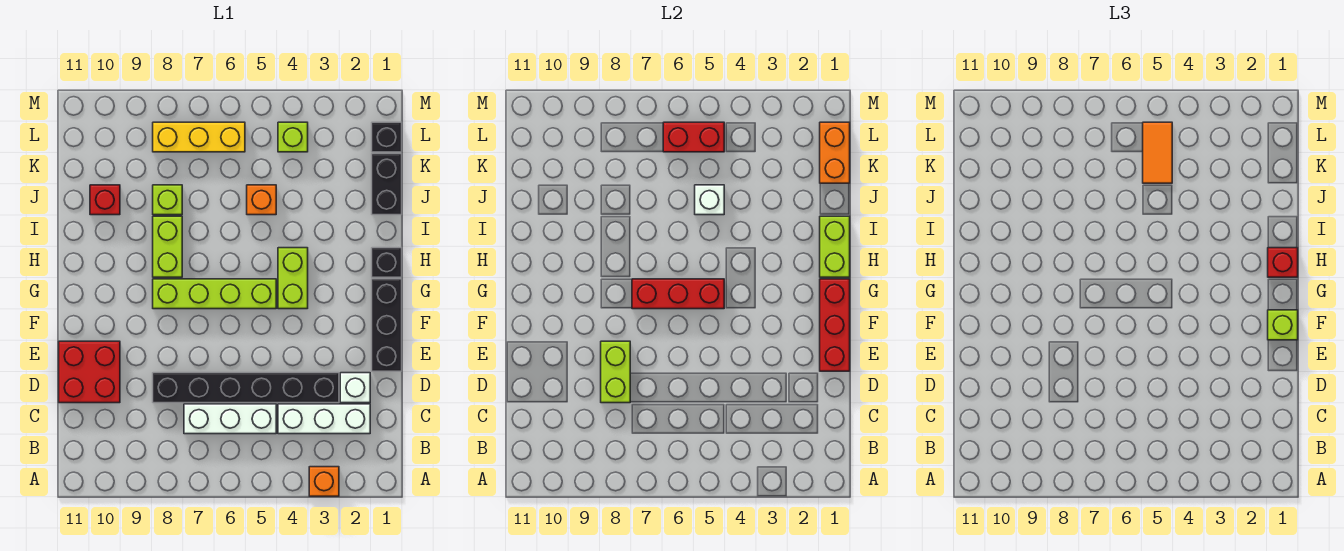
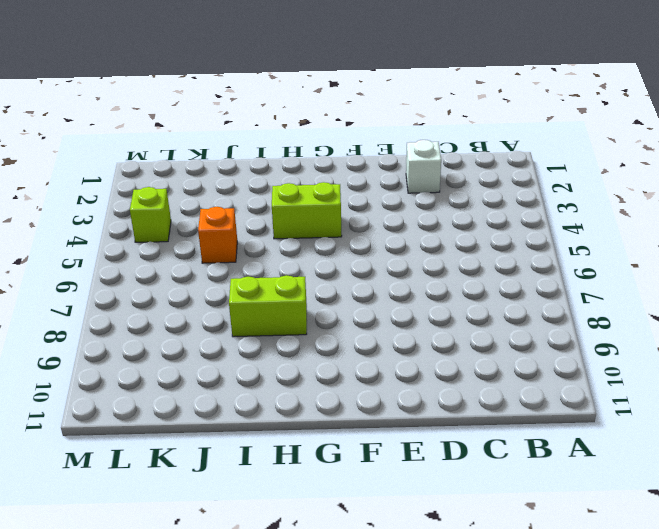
none -> orange 1x1 brick [309,467,339,496]
none -> white 1x3 brick [278,404,370,434]
none -> white 1x3 brick [184,404,276,434]

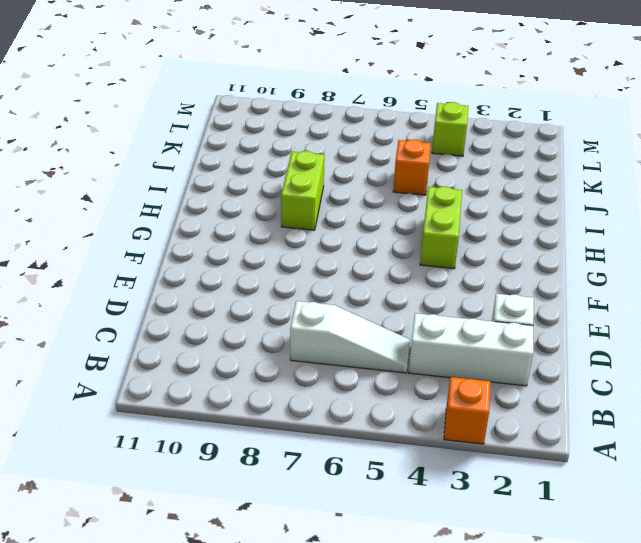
white 1x3 slope [290,301,410,373] -> white 1x3 brick [184,404,276,434]
none -> black 1x6 brick [153,373,339,403]
none -> red 2x2 brick [59,341,120,403]
none -> black 1x3 brick [372,279,402,371]

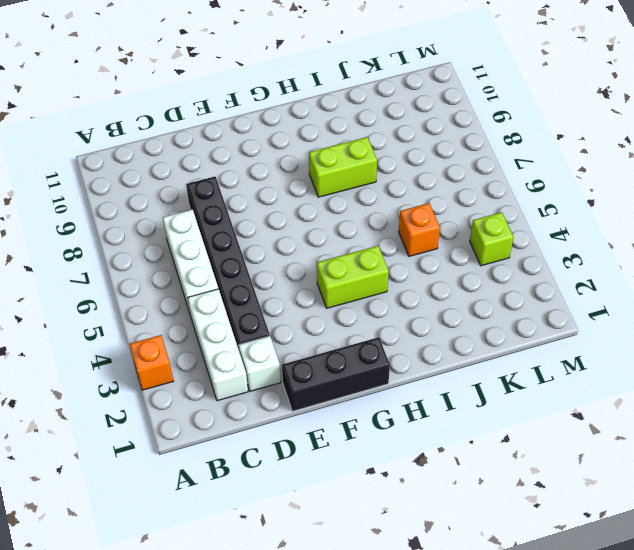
none -> red 2x2 brick [59,341,120,403]
none -> lime 1x4 brick [153,279,276,309]
none -> black 1x1 brick [372,248,402,277]

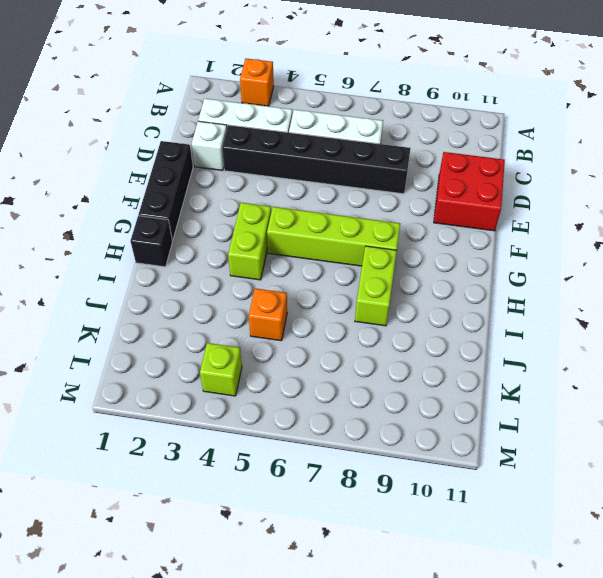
none -> black 1x2 brick [372,154,402,215]
none -> lime 1x1 brick [153,185,182,215]
none -> red 1x1 brick [90,185,120,215]

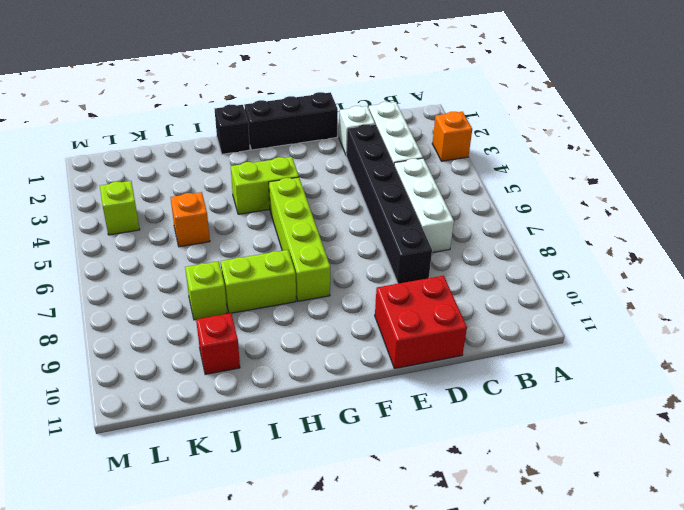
none -> black 1x2 brick [372,154,402,215]
none -> black 1x1 brick [372,122,402,152]
none -> yellow 1x3 brick [153,122,245,152]

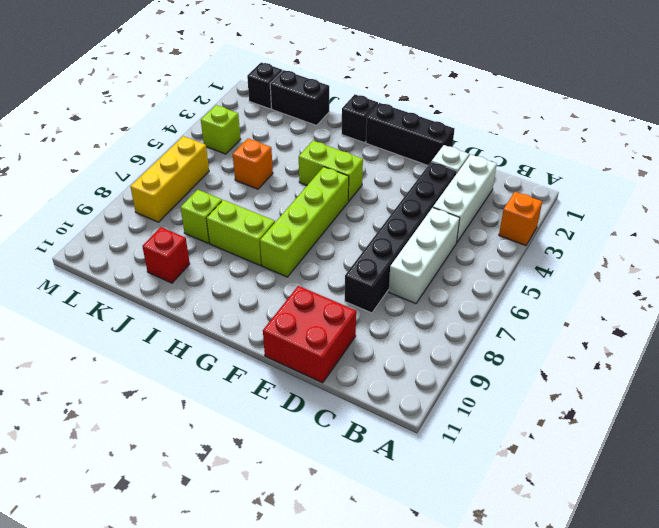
none -> lime 1x2 brick [601,341,630,403]
none -> red 1x3 brick [820,279,850,371]
none -> red 1x3 brick [632,279,724,309]

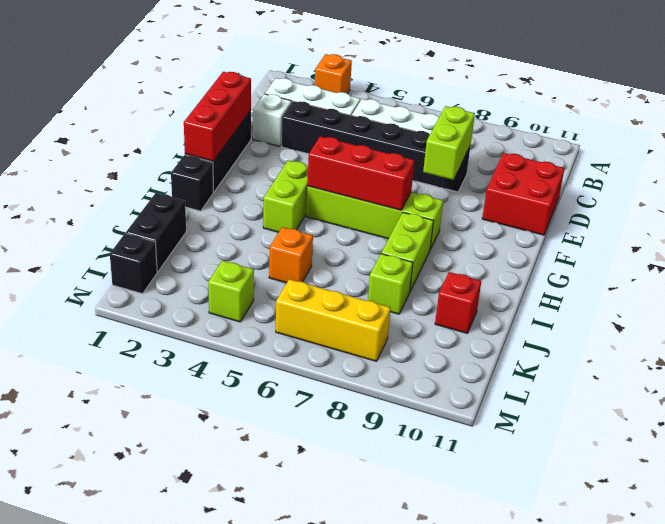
none -> lime 1x2 brick [820,216,850,277]
none -> white 1x1 brick [695,185,724,215]
none -> orange 1x2 brick [820,122,850,183]

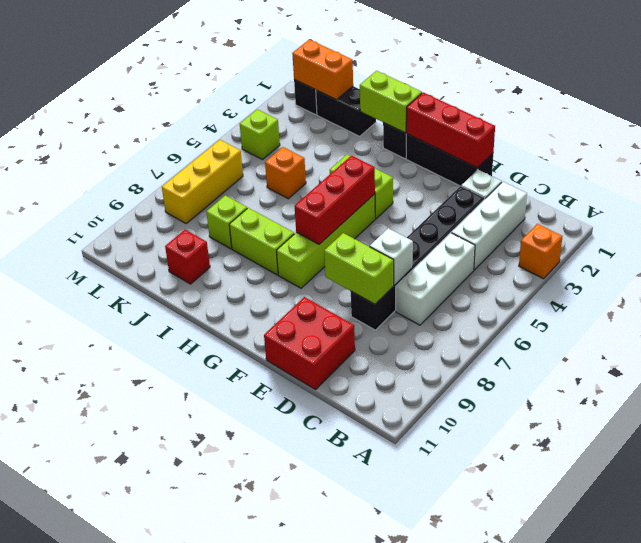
white 1x1 brick [370,228,413,285] -> white 1x1 brick moved to [695,185,724,215]
none -> red 1x2 brick [663,122,724,152]
none -> lime 1x1 brick [1268,310,1298,340]
none -> red 1x1 brick [1268,248,1298,277]

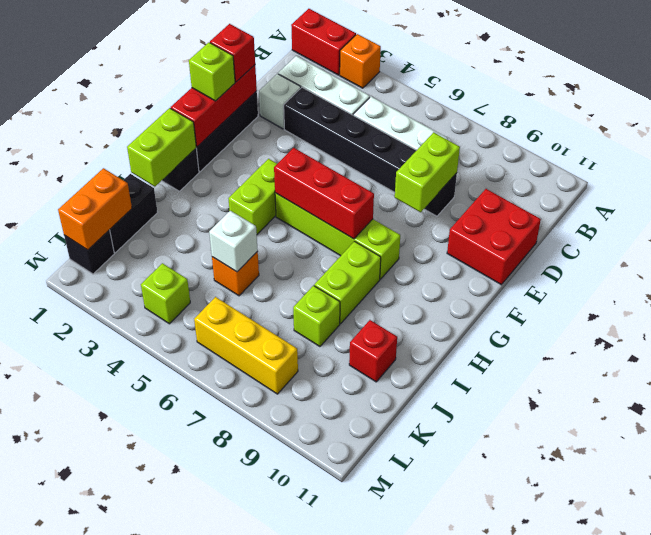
red 1x2 brick [291,9,356,75] -> red 1x2 brick moved to [663,122,724,152]
red 1x1 brick [210,24,255,82] -> red 1x1 brick moved to [1268,248,1298,277]
none -> orange 1x2 tile [1143,122,1172,183]

